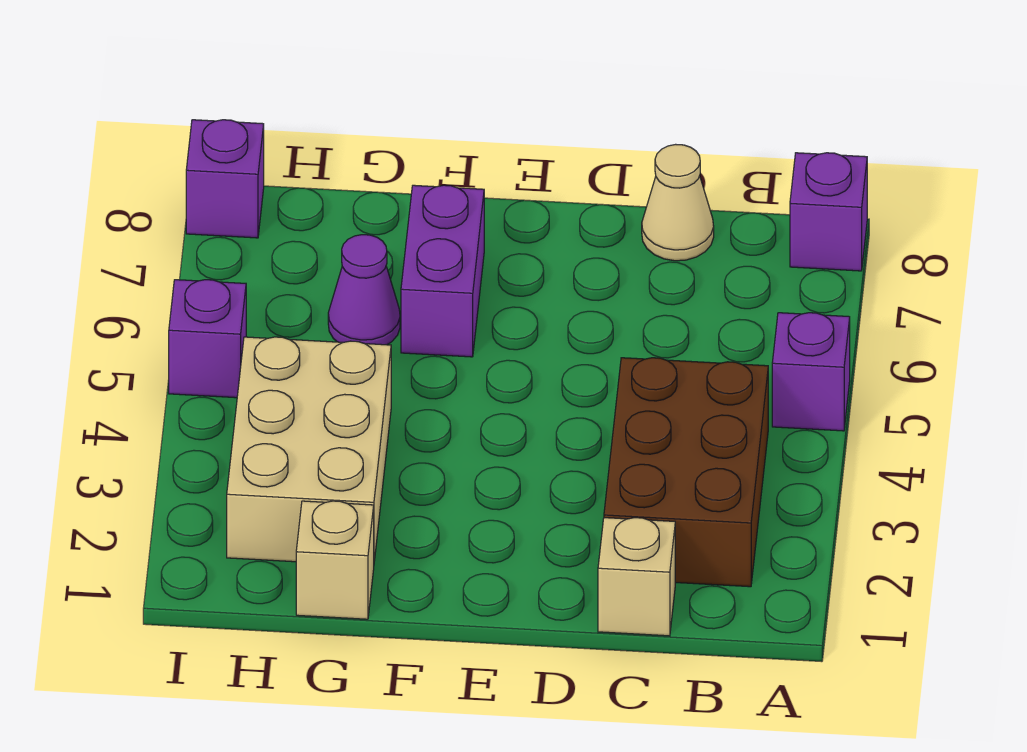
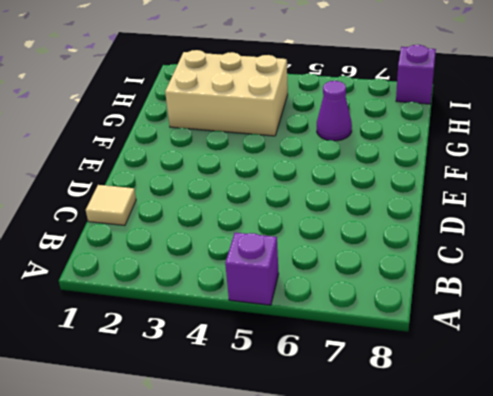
tan 1x1 tile [86,185,136,226] -> tan 1x1 brick [598,518,675,636]
none -> purple 1x1 brick [790,153,867,271]
none -> brown 2x3 brick [604,358,768,587]

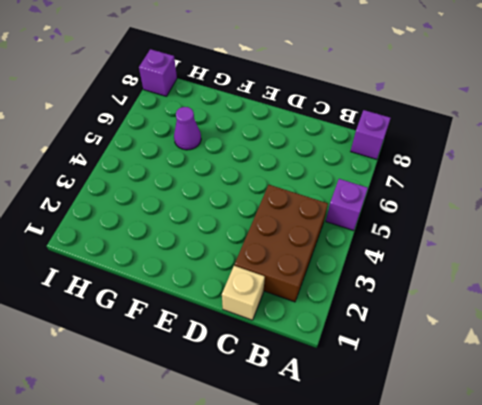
none -> tan 1x1 cone [642,144,714,261]
none -> purple 1x2 brick [401,185,484,357]

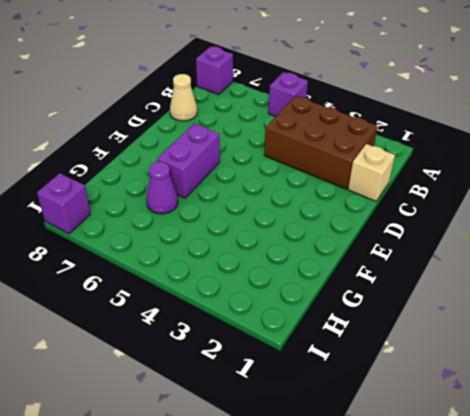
purple 1x2 brick [157,124,220,198] -> purple 1x2 brick turned to [401,185,484,357]
none -> tan 1x1 brick [296,501,374,619]
none -> tan 2x3 brick [227,337,391,562]

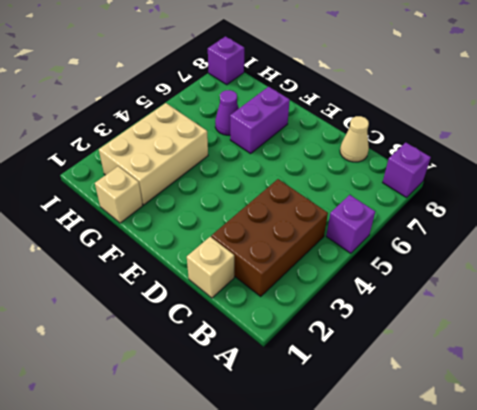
none -> purple 1x1 brick [169,280,246,398]

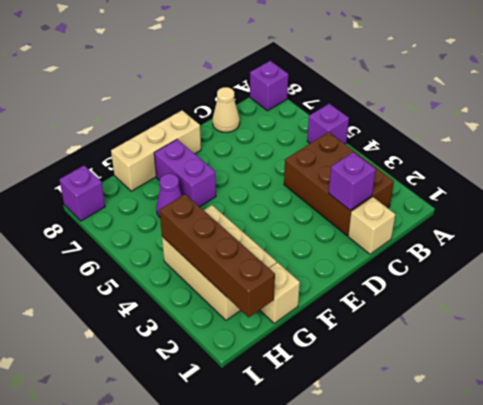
purple 1x1 brick [329,152,376,210] -> purple 1x1 brick moved to [169,280,246,398]
tan 1x3 brick [111,110,201,191] -> none
brown 1x4 brick [160,194,275,317] -> none

